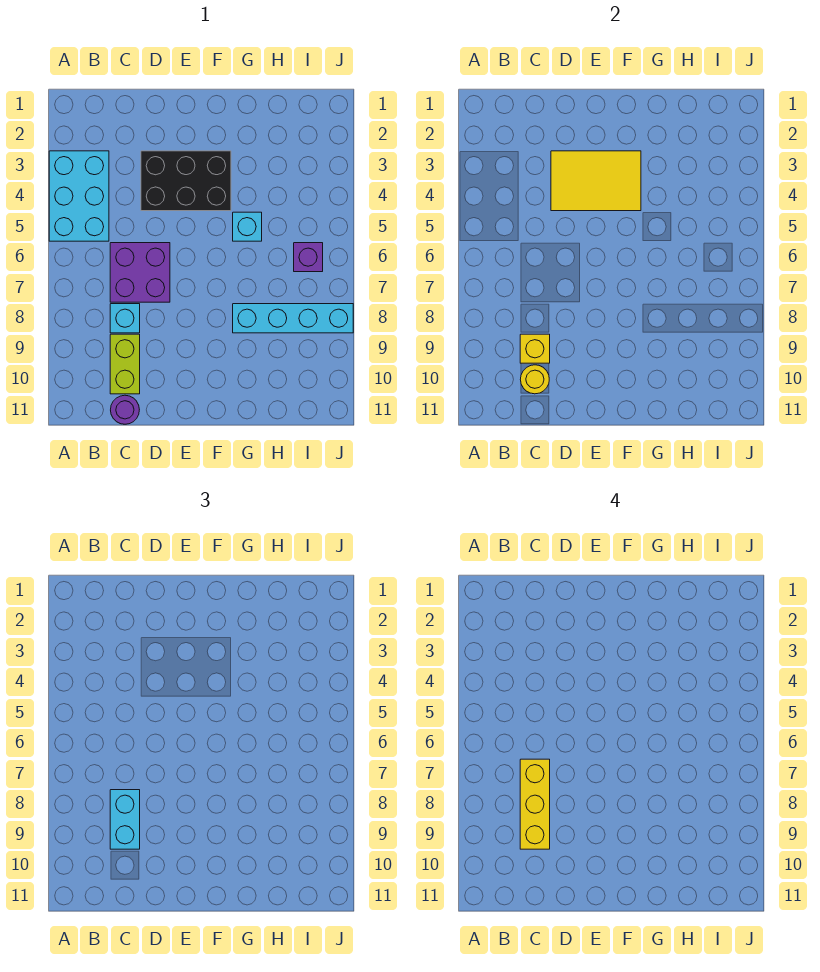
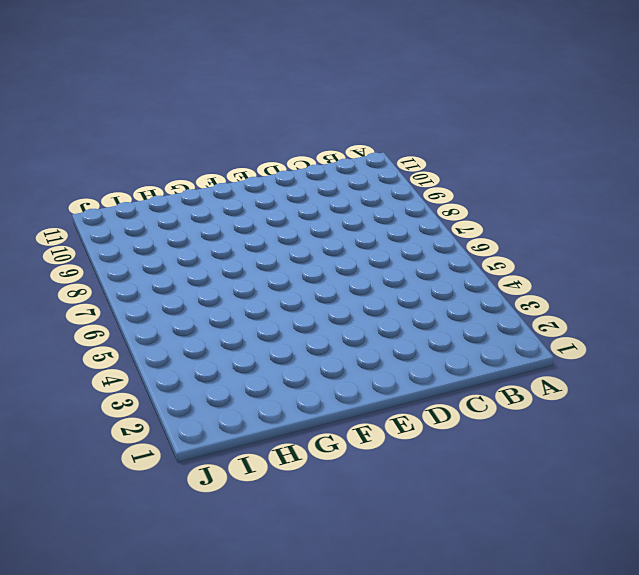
none -> cyan 2x3 brick [49,151,109,241]
none -> purple 2x2 brick [110,243,170,302]
none -> cyan 1x1 brick [110,304,140,333]

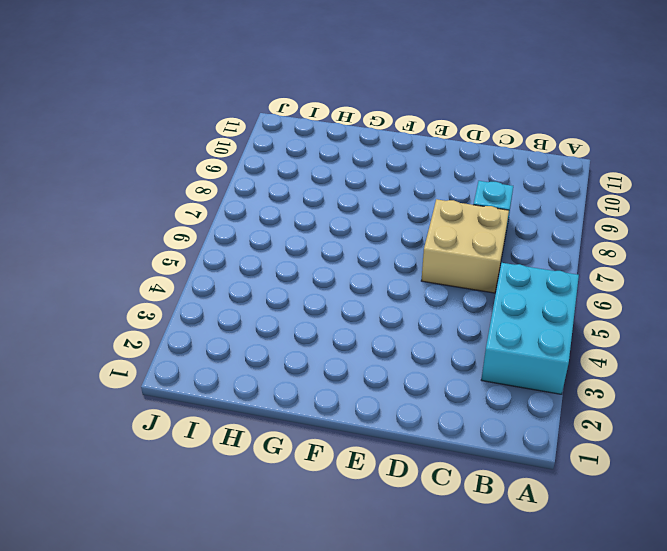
tan 2x2 brick [421,199,509,293] -> purple 2x2 brick [110,243,170,302]
none -> lime 1x2 brick [110,334,140,394]
none -> purple 1x1 round brick [111,395,139,424]
none -> black 2x3 brick [141,151,231,211]

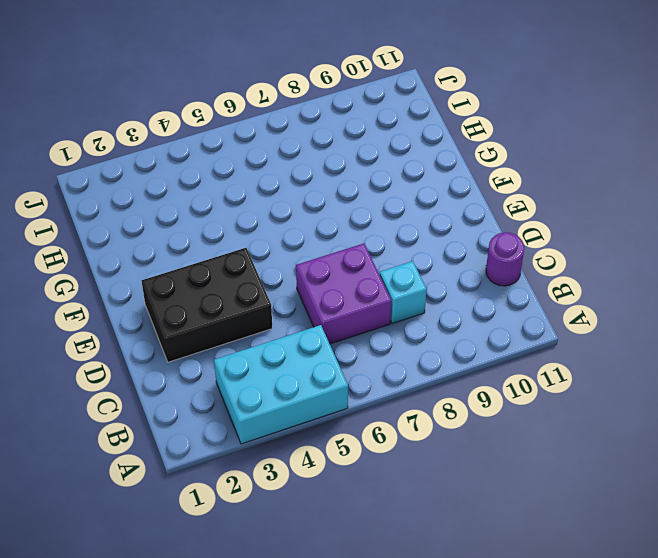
black 2x3 brick [142,248,272,362] -> black 2x3 brick turned to [141,151,231,211]
none -> lime 1x2 brick [110,334,140,394]
none -> cyan 1x1 brick [233,212,262,241]
none -> cyan 1x4 brick [233,304,353,333]

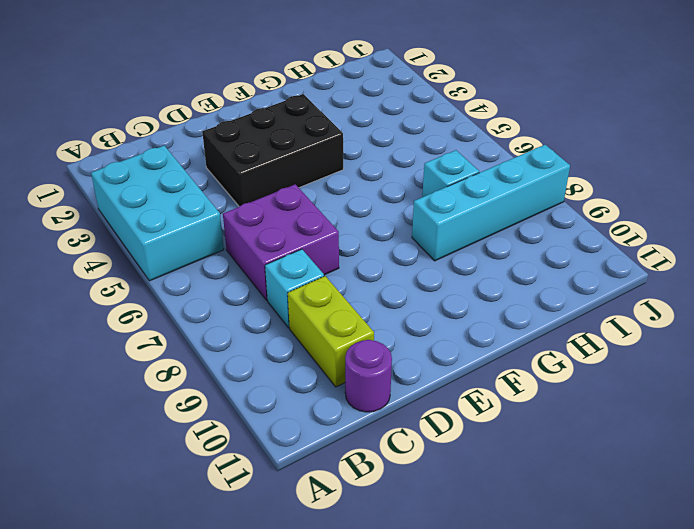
cyan 1x1 brick [422,150,479,197] -> cyan 1x1 brick moved to [233,212,262,241]
none -> purple 1x1 brick [294,243,323,272]
none -> yellow 1x1 brick [520,334,550,363]
none -> yellow 1x1 round brick [520,365,549,394]

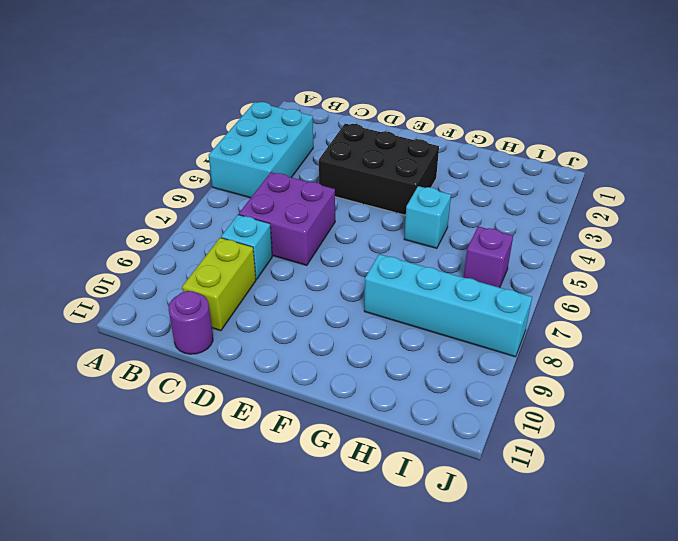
none -> yellow 1x1 brick [520,334,550,363]
none -> yellow 1x1 round brick [520,365,549,394]
none -> yellow 2x3 tile [551,151,641,211]

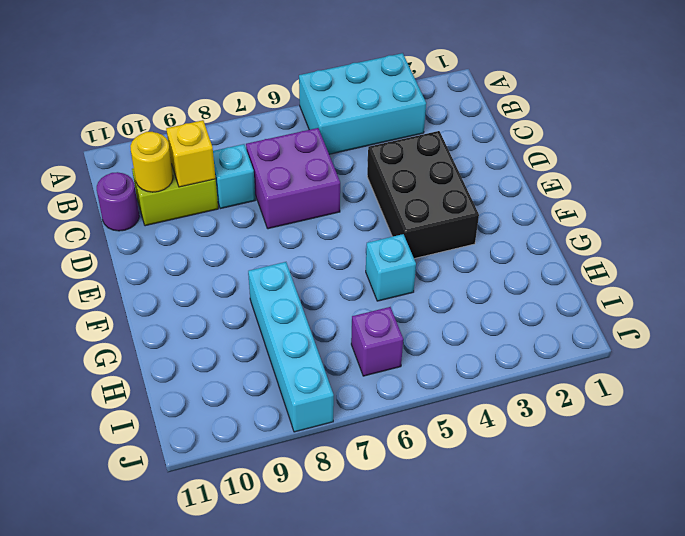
none -> yellow 2x3 tile [551,151,641,211]
none -> cyan 1x2 brick [110,790,140,849]
none -> yellow 1x3 brick [520,759,550,849]

